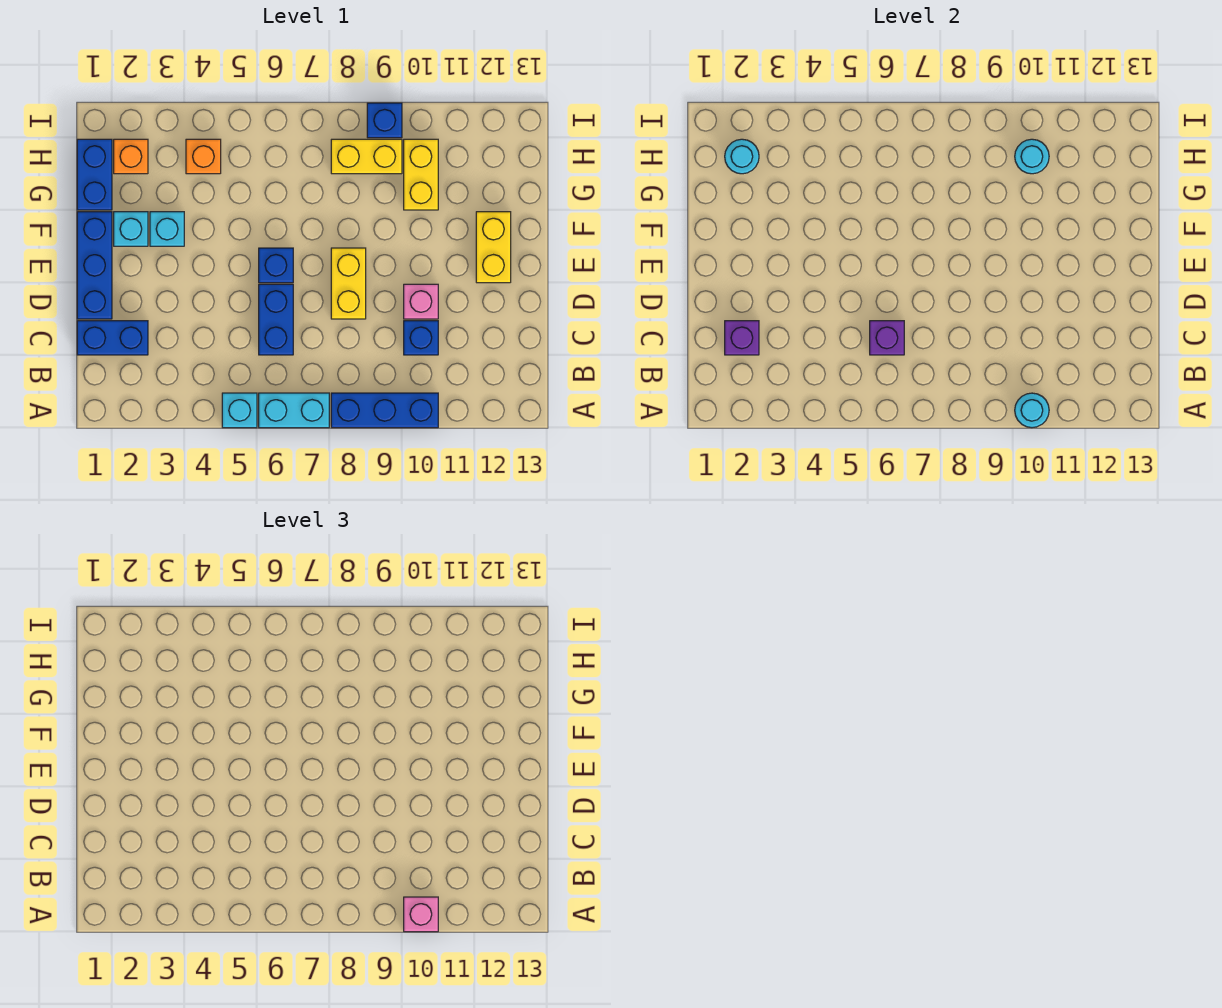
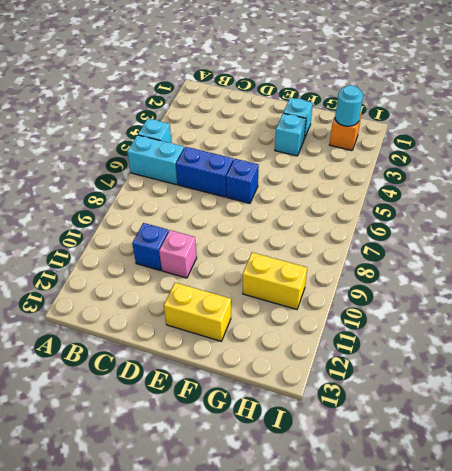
cyan 1x2 brick [127,135,184,185] -> cyan 1x2 brick turned to [259,393,329,428]
none -> blue 1x3 brick [331,393,438,428]
none -> blue 1x2 brick [77,321,148,355]
none -> blue 1x3 brick [77,212,112,319]

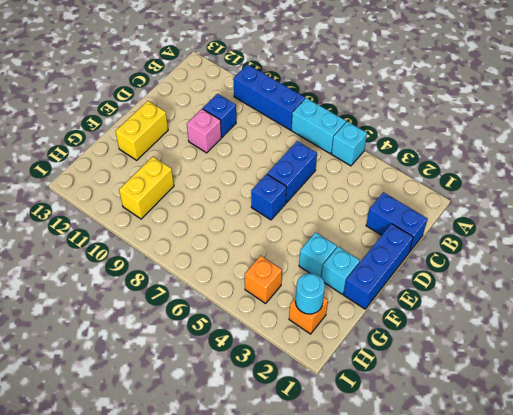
none -> yellow 1x2 brick [331,248,366,319]
none -> blue 1x2 brick [77,139,112,210]
none -> yellow 1x2 brick [331,139,402,174]

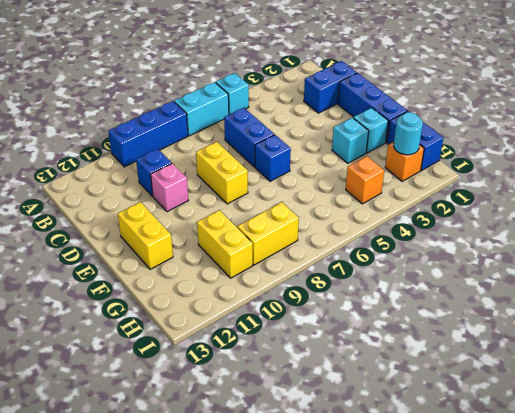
none -> blue 1x1 brick [367,103,402,138]
none -> cyan 1x1 round brick [1015,393,1049,428]
none -> purple 1x1 brick [725,321,759,355]

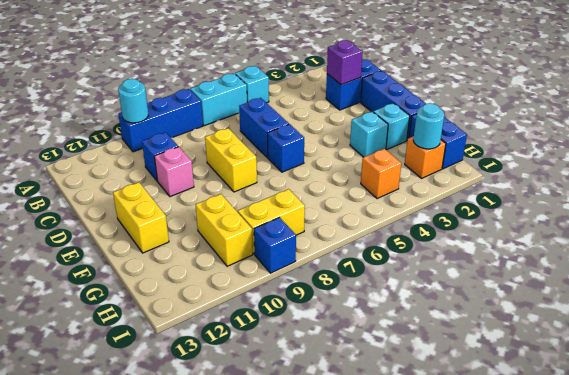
none -> purple 1x1 brick [870,321,904,355]
none -> cyan 1x1 round brick [1015,139,1049,174]
none -> pink 1x1 brick [404,897,438,932]

